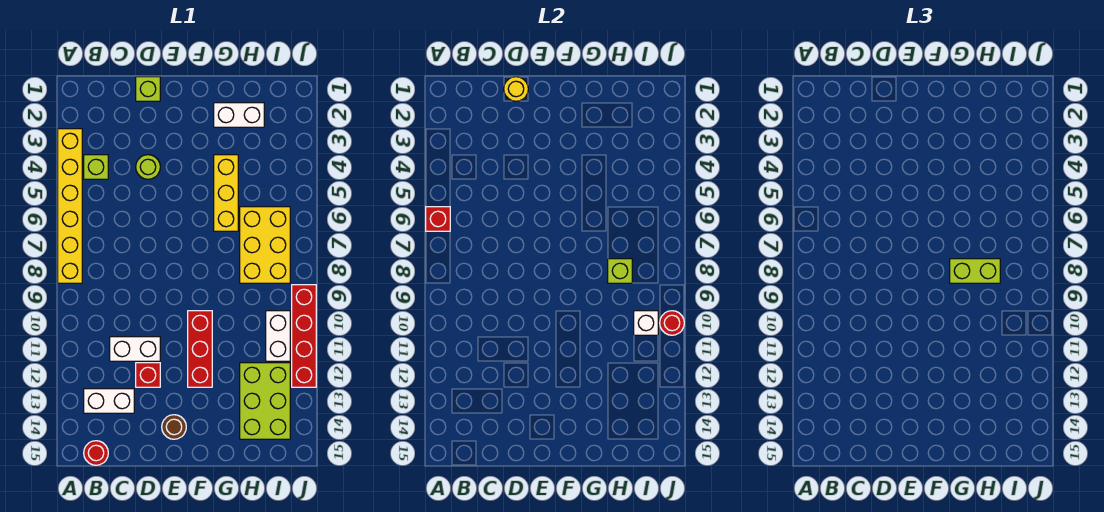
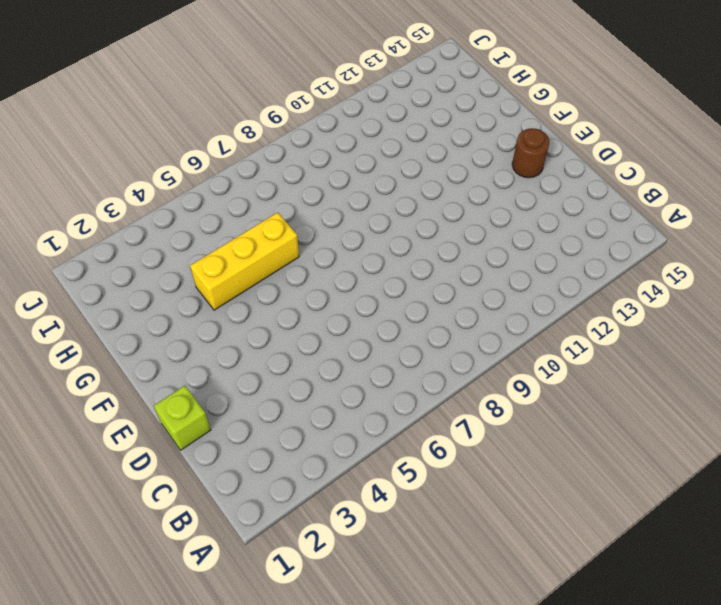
none -> yellow 1x6 brick [58,129,82,283]
none -> lime 1x1 brick [84,155,108,179]
none -> white 1x2 brick [84,389,134,413]

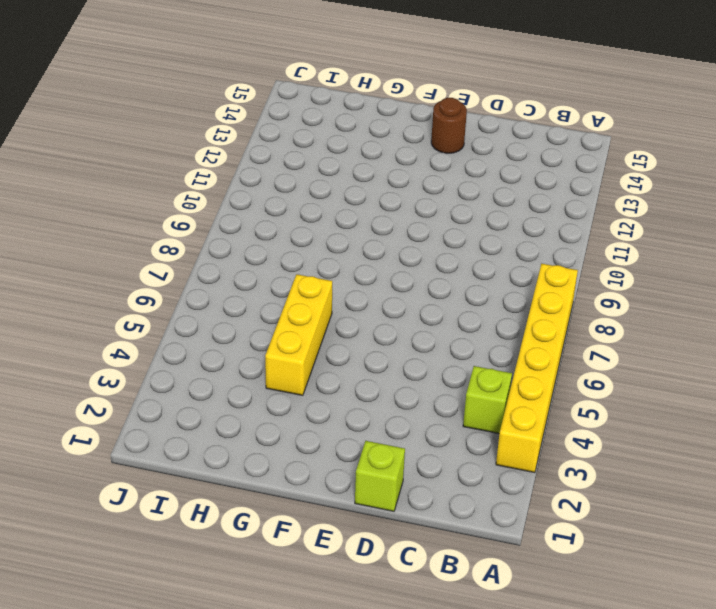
none -> white 1x2 brick [84,389,134,413]
none -> red 1x1 round brick [84,441,108,465]
none -> white 1x2 brick [110,337,160,361]

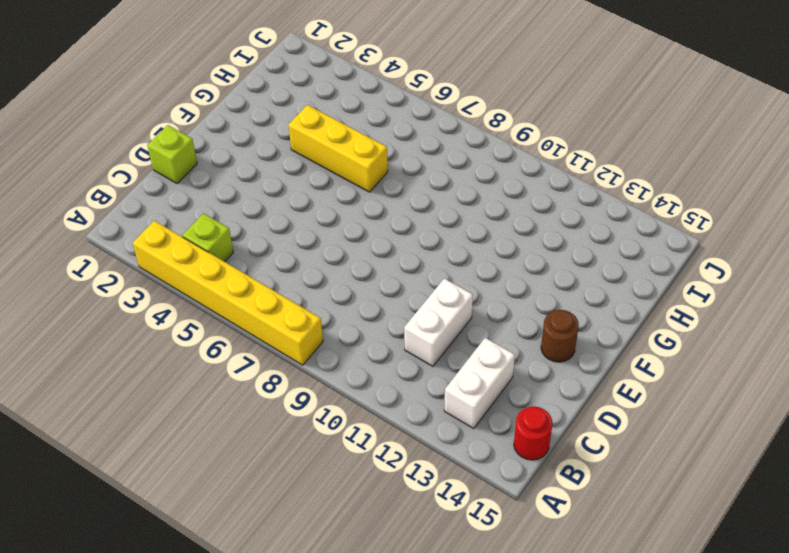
none -> lime 1x1 round brick [136,155,160,179]
none -> red 1x1 brick [136,363,160,387]
none -> red 1x3 brick [188,311,212,387]

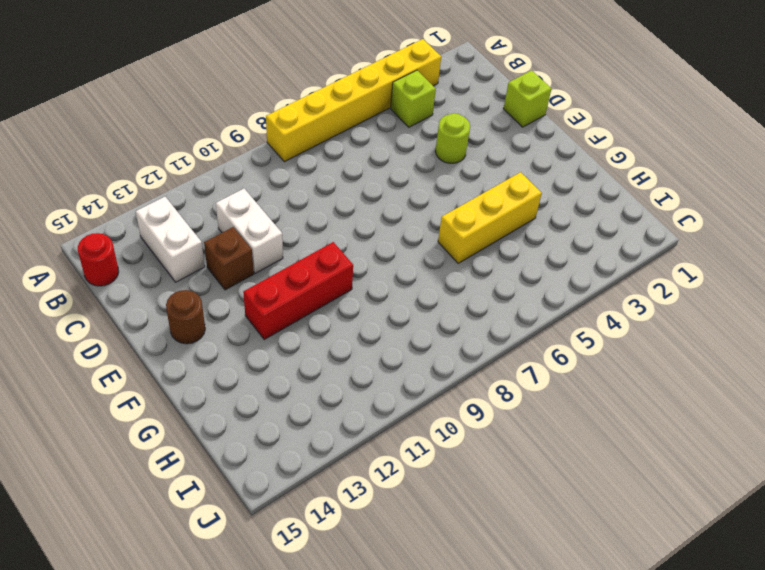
brown 1x1 brick [204,227,254,290] -> red 1x1 brick [136,363,160,387]
none -> white 1x2 brick [214,103,264,127]
none -> yellow 2x3 brick [240,207,290,283]
none -> lime 2x3 brick [240,363,290,439]

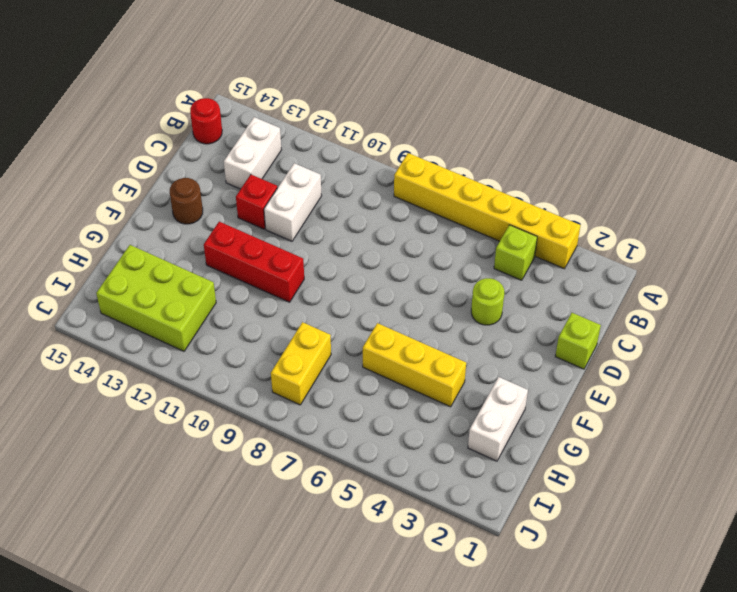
yellow 1x2 brick [271,322,331,405] -> yellow 2x3 brick [240,207,290,283]
none -> white 1x2 brick [266,311,290,361]
none -> red 1x4 brick [292,285,316,387]
none -> red 1x1 brick [426,207,450,231]

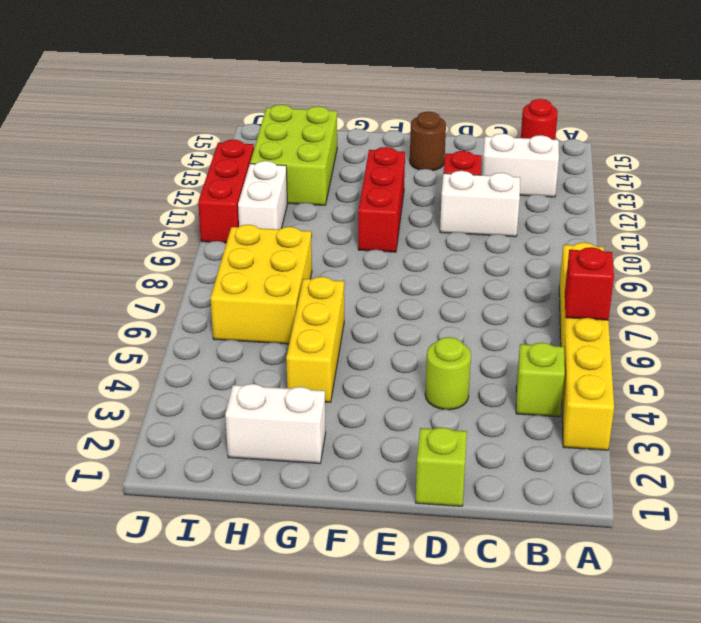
red 1x3 brick [198,140,254,243] -> red 1x4 brick [292,285,316,387]
none -> yellow 1x1 round brick [504,77,528,101]
none -> lime 1x1 brick [608,259,632,283]
none -> white 1x1 brick [634,311,658,335]

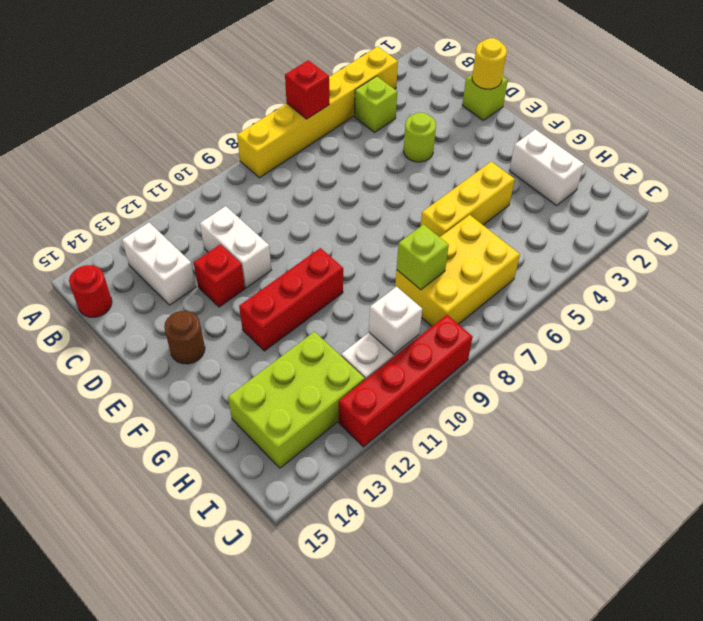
none -> red 1x1 round brick [660,311,684,335]
none -> lime 1x2 brick [950,259,1000,283]

